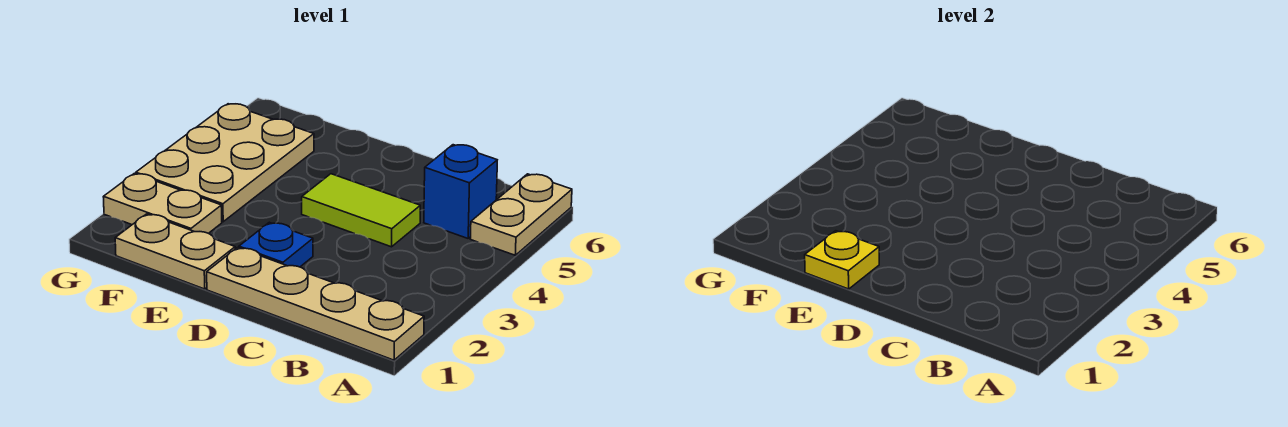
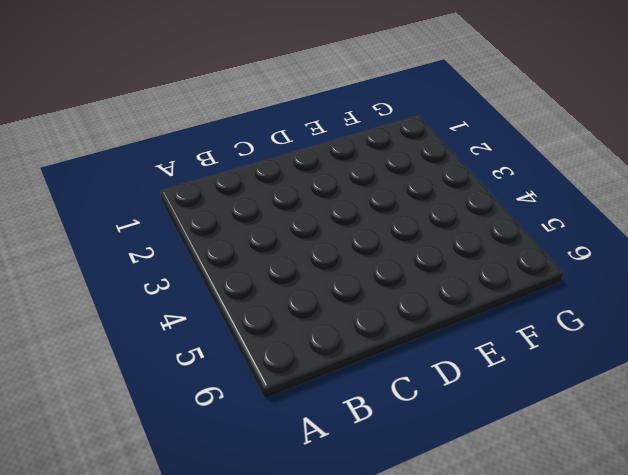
none -> tan 1x4 plate [207,248,424,360]
none -> tan 1x2 plate [471,174,572,255]

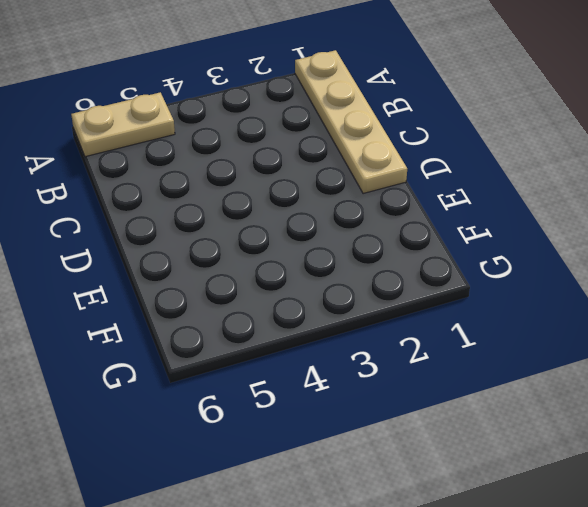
none -> blue 1x1 brick [424,145,497,238]
none -> lime 1x2 tile [302,174,420,247]

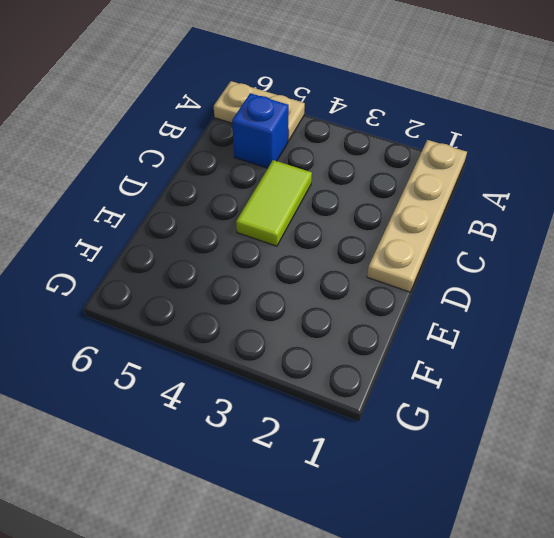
none -> blue 1x1 plate [239,222,313,267]
none -> tan 1x2 plate [115,214,235,289]

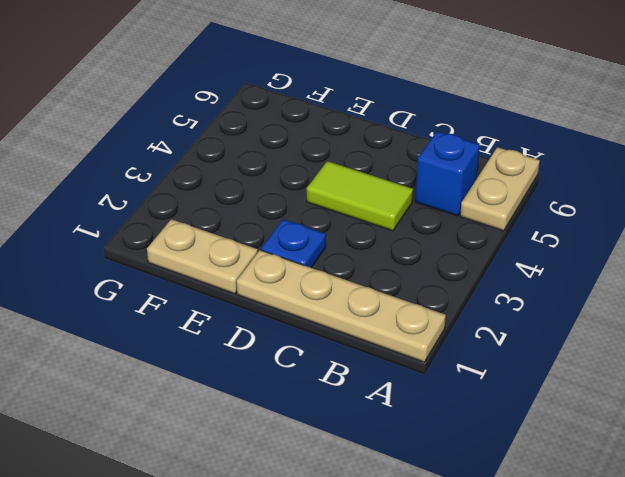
none -> tan 1x2 plate [103,173,222,233]
none -> tan 2x3 plate [136,104,314,222]

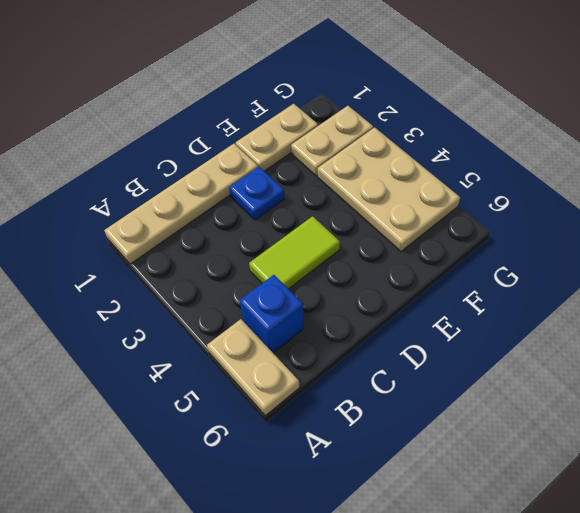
none -> yellow 1x1 plate [805,231,879,289]

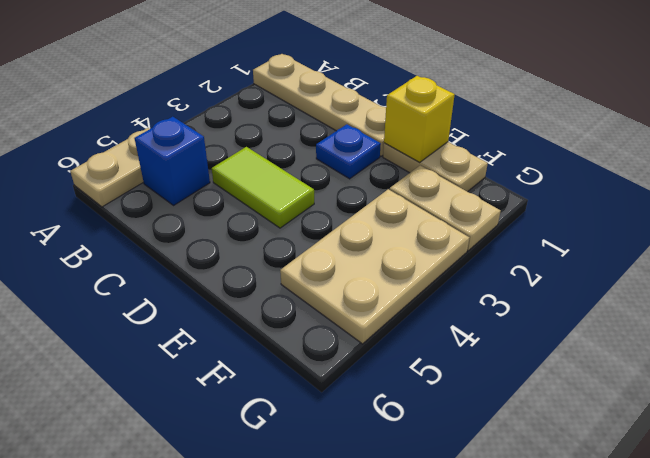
yellow 1x1 brick [384,76,455,163] -> yellow 1x1 plate [805,231,879,289]

